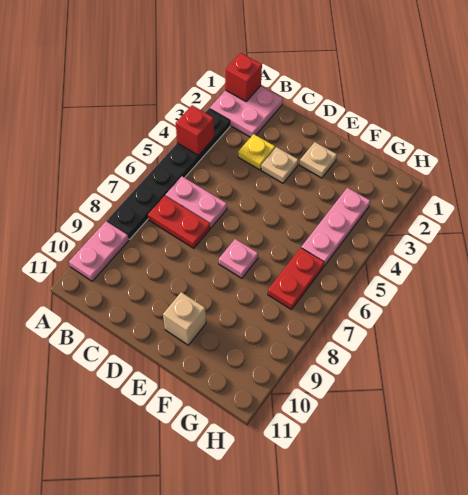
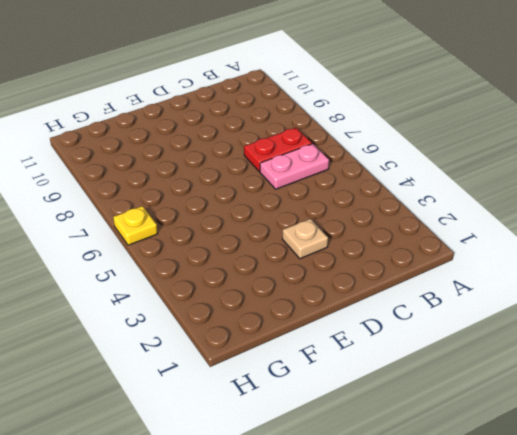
yellow 1x1 plate [113,206,158,245] -> yellow 1x1 plate moved to [238,134,275,170]
none -> pink 2x2 plate [210,86,283,137]
none -> black 1x6 plate [107,109,230,239]
none -> pink 1x2 plate [69,221,129,281]

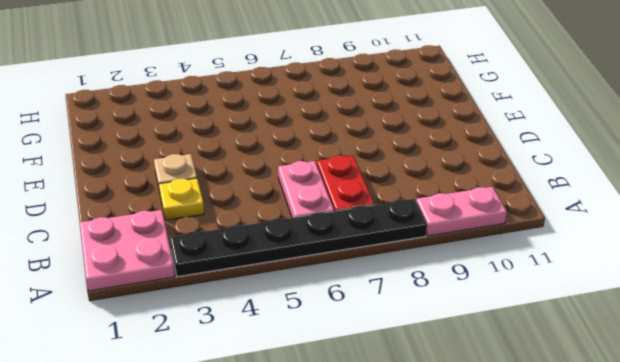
none -> tan 1x1 plate [300,142,337,178]
none -> pink 1x1 plate [219,239,258,278]
none -> tan 1x1 brick [163,292,206,345]

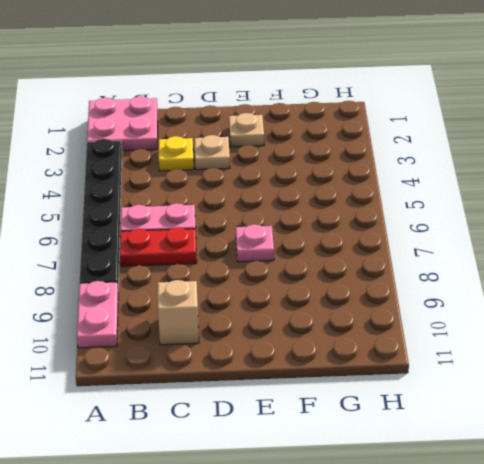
tan 1x1 brick [158,280,199,345] -> tan 1x1 brick moved to [163,292,206,345]
none -> pink 1x3 plate [301,188,370,266]
none -> red 1x2 plate [268,248,324,310]
none -> red 1x1 brick [225,53,262,101]

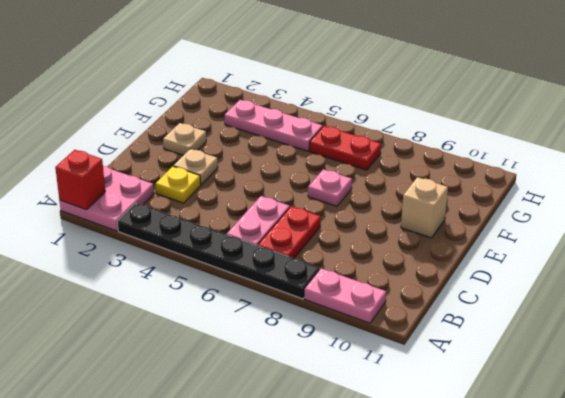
none -> red 1x1 brick [176,105,214,155]

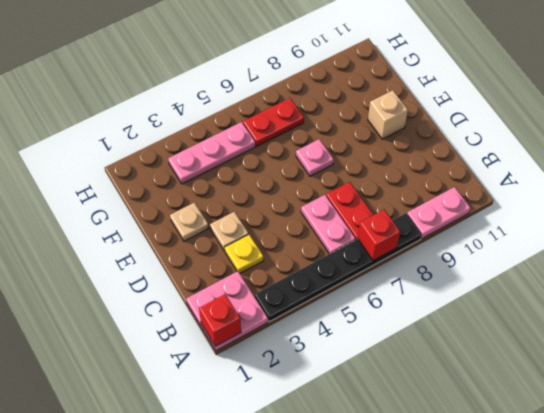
red 1x1 brick [358,210,400,261] -> red 1x1 brick moved to [176,105,214,155]

